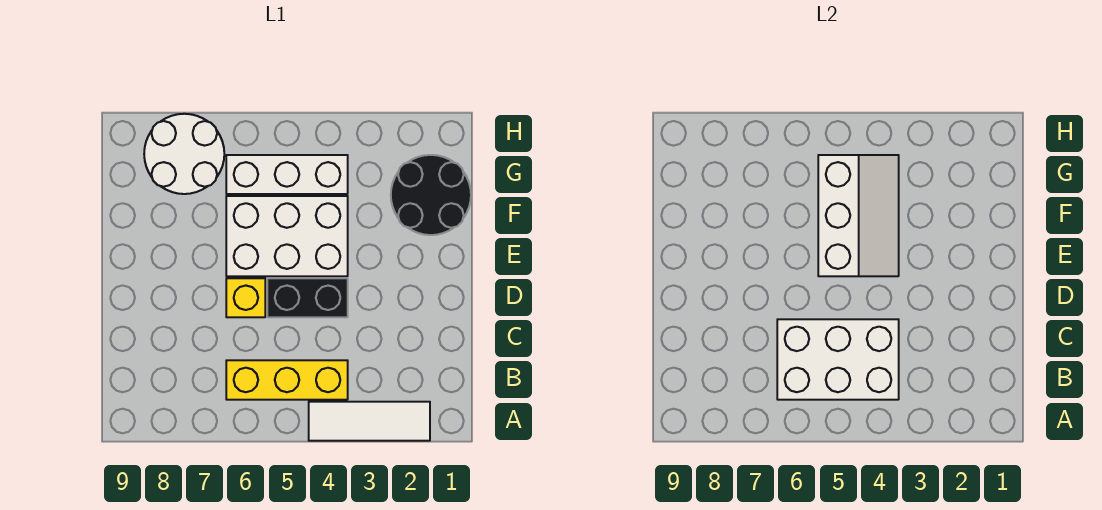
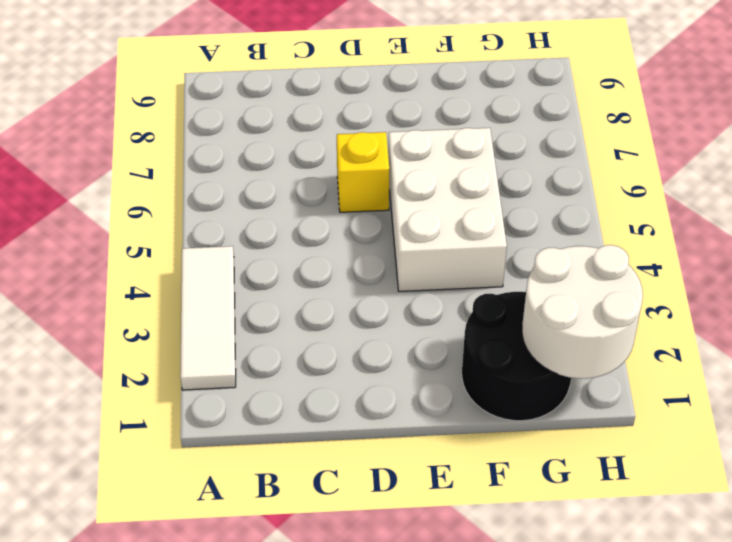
white 2x2 round brick [522,245,643,379] -> white 2x2 round brick moved to [144,114,224,194]
none -> yellow 1x3 brick [226,360,348,400]
none -> black 1x2 brick [267,278,348,317]

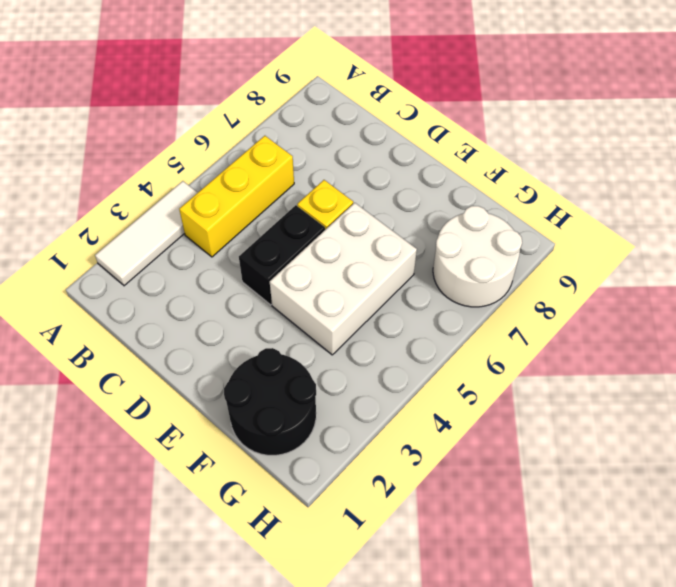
none -> white 1x3 brick [226,155,348,194]
none -> white 2x3 brick [777,319,899,400]

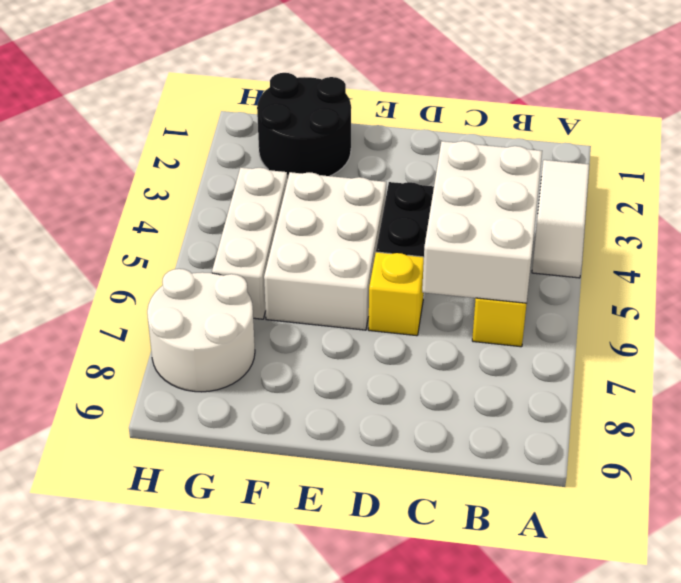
none -> white 2x3 slope [818,155,899,276]

